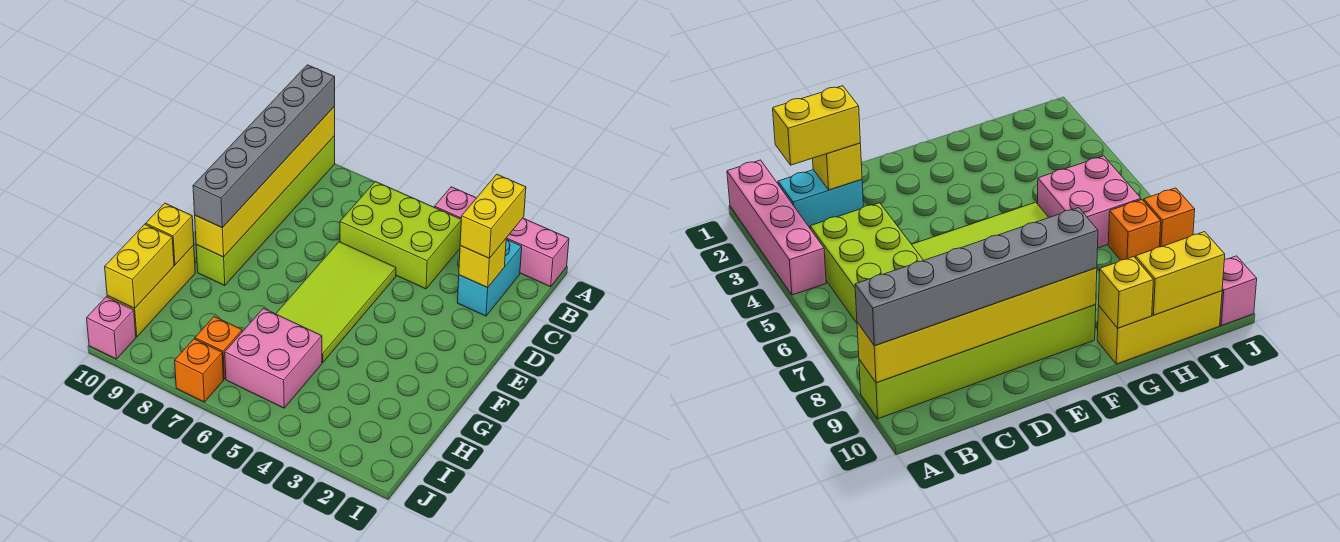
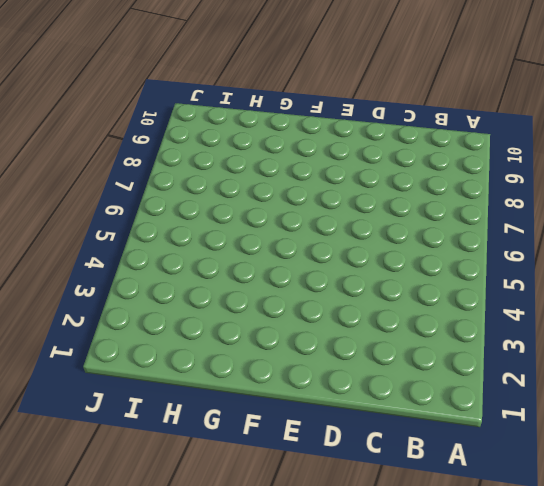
none -> pink 1x4 brick [434,187,569,287]
none -> lime 1x6 brick [196,136,335,286]
none -> cyan 1x2 brick [458,240,522,316]

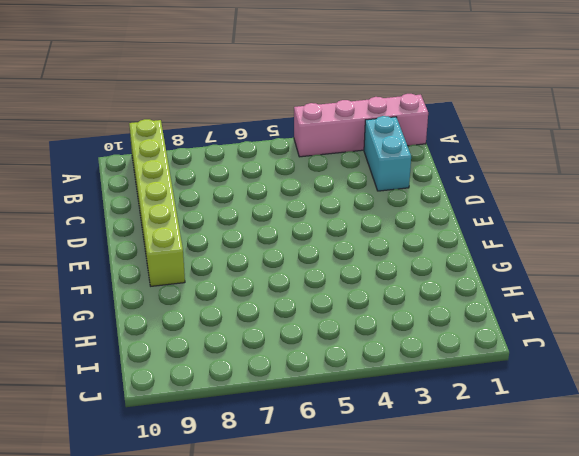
none -> lime 2x3 brick [340,182,461,289]
none -> lime 2x4 tile [276,242,396,363]
none -> yellow 1x3 brick [107,245,195,337]

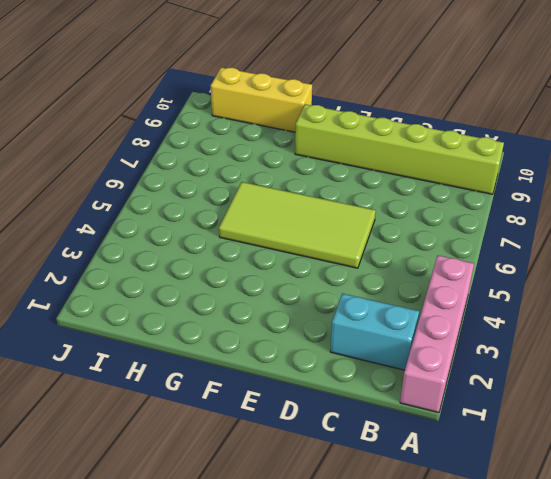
none -> lime 2x3 brick [340,182,461,289]
none -> pink 2x2 brick [225,308,322,408]
none -> orange 1x1 brick [195,317,242,379]

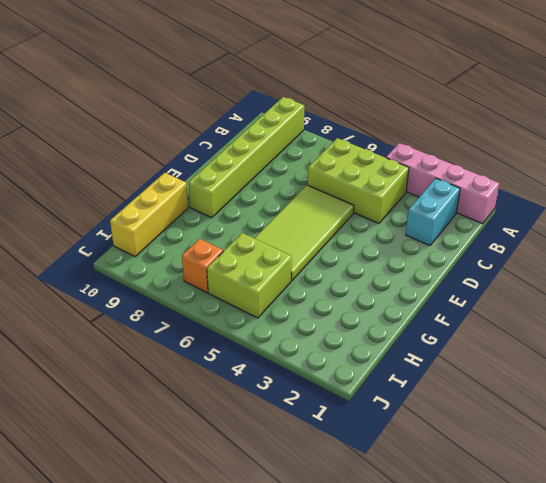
lime 2x2 brick [207,233,292,318] -> pink 2x2 brick [225,308,322,408]
none -> orange 1x1 brick [175,339,224,402]
none -> pink 1x1 brick [87,297,136,359]
none -> yellow 1x6 brick [195,107,335,257]

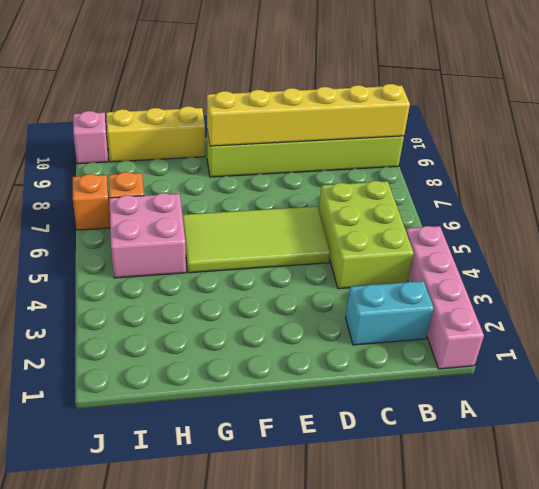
none -> yellow 1x1 brick [459,239,506,288]
none -> yellow 1x1 brick [146,203,194,265]
none -> yellow 1x2 brick [105,224,174,308]

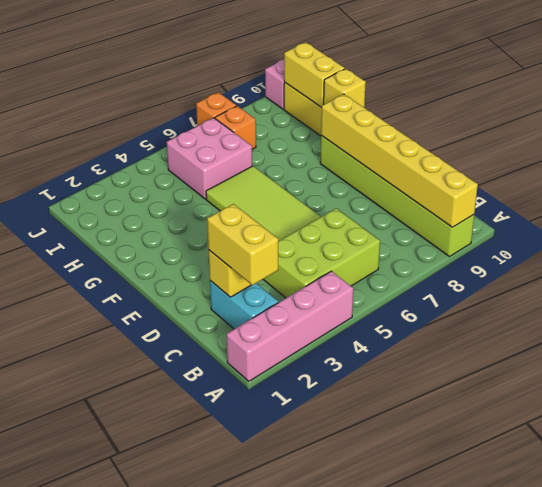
none -> grey 1x6 brick [193,65,335,228]

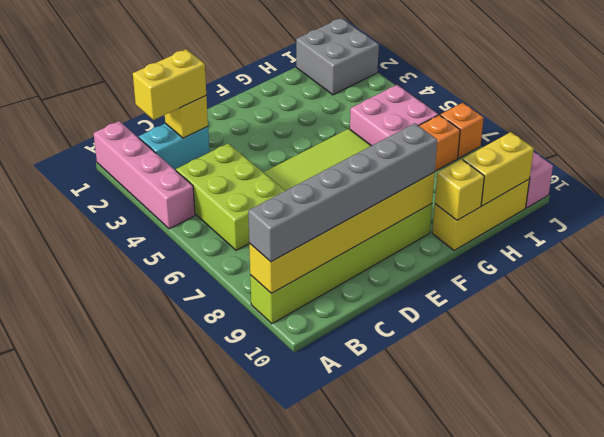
grey 2x2 brick [296,18,379,95] -> none

